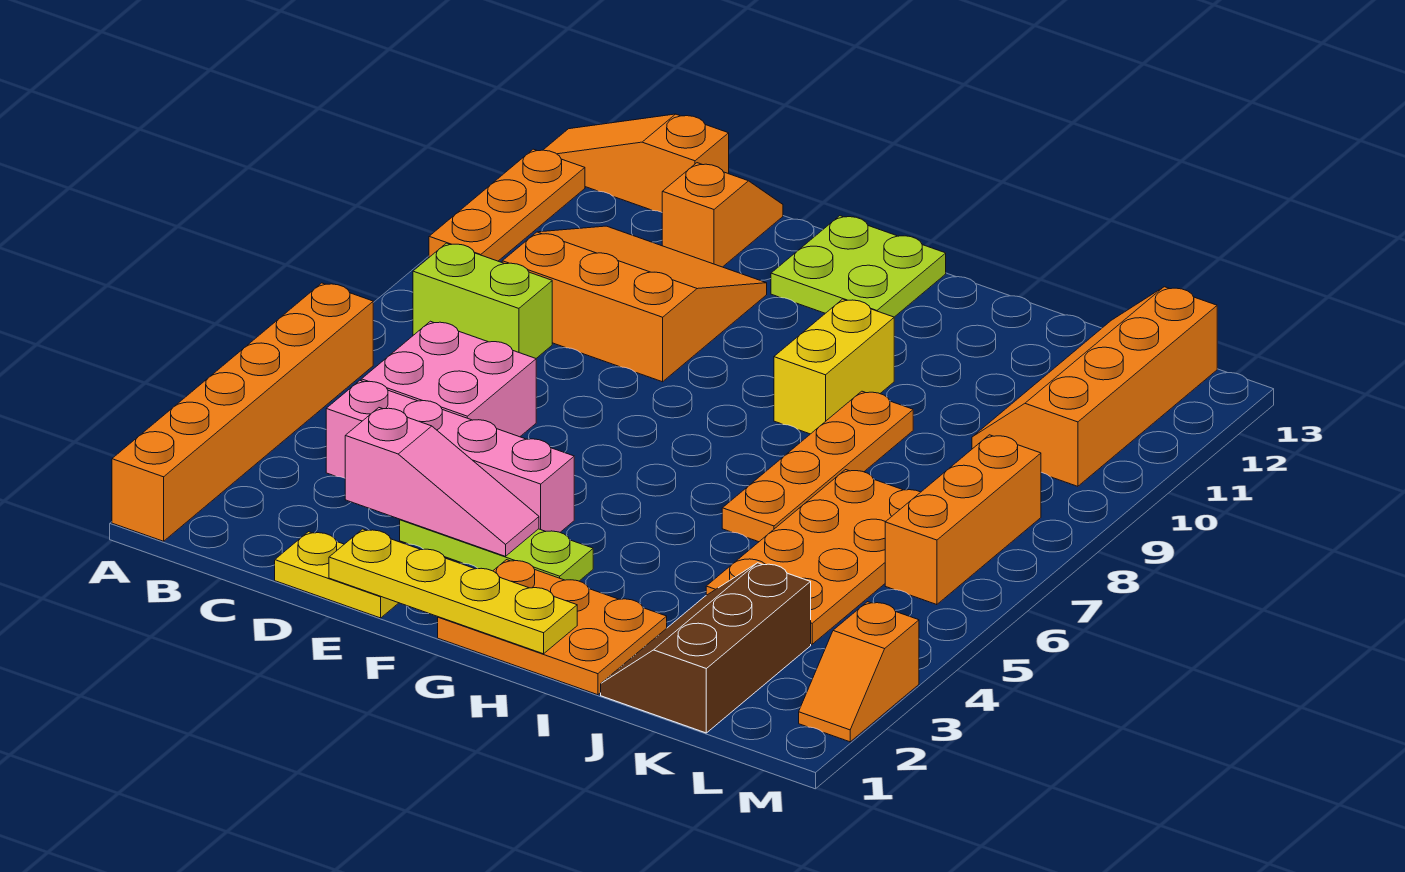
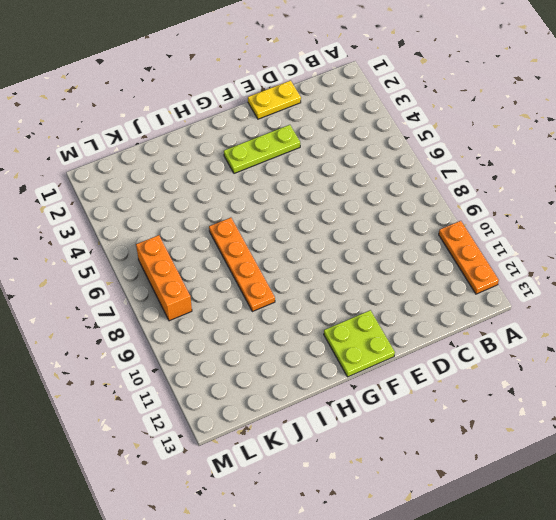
none -> orange 1x6 brick [112,283,373,541]
none -> orange 1x3 slope [544,114,729,212]
none -> lime 1x2 brick [413,243,552,358]

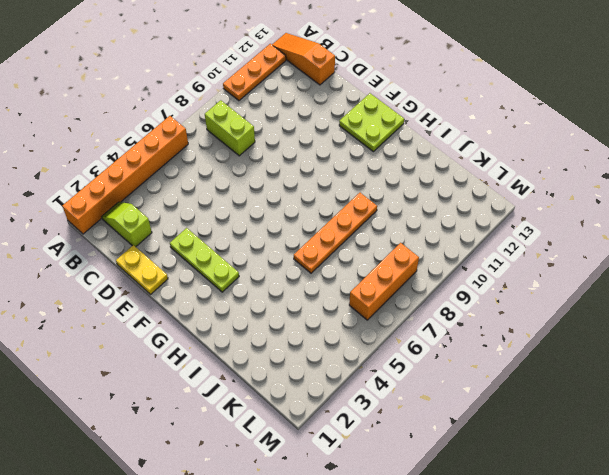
lime 1x2 slope [102,202,152,247] -> none
none -> pink 1x4 brick [326,381,574,532]
none -> pink 2x2 brick [361,321,536,437]
none -> orange 3x3 slope [502,226,767,382]

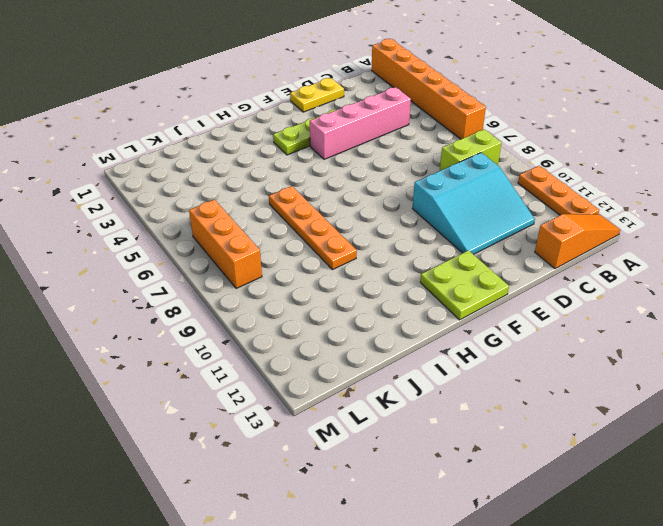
cyan 3x3 slope [412,153,535,254] -> orange 3x3 slope [502,226,767,382]
none -> pink 2x2 brick [361,321,536,437]
none -> orange 1x2 slope [662,163,783,267]
none -> orange 2x3 plate [438,560,667,695]

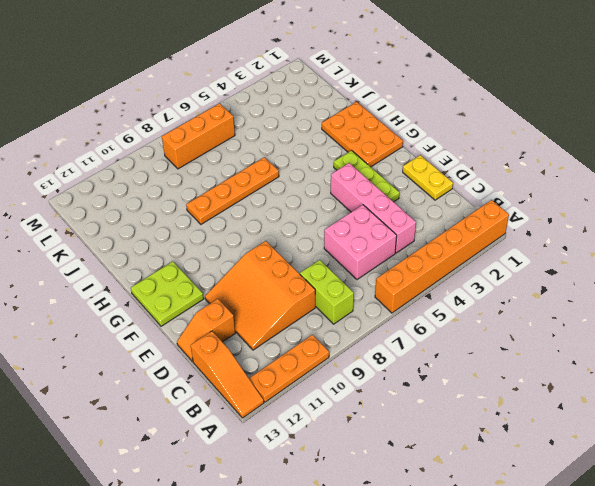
none -> yellow 1x2 brick [774,299,894,434]
none -> brown 2x3 slope [601,563,811,733]
none -> orange 2x4 plate [706,470,920,644]

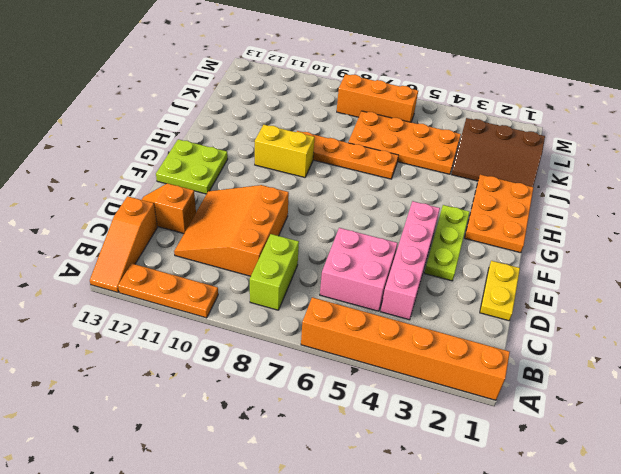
none -> orange 2x4 slope [972,287,1217,486]
none -> orange 1x2 slope [799,602,919,742]
none -> pink 1x3 slope [345,408,539,556]

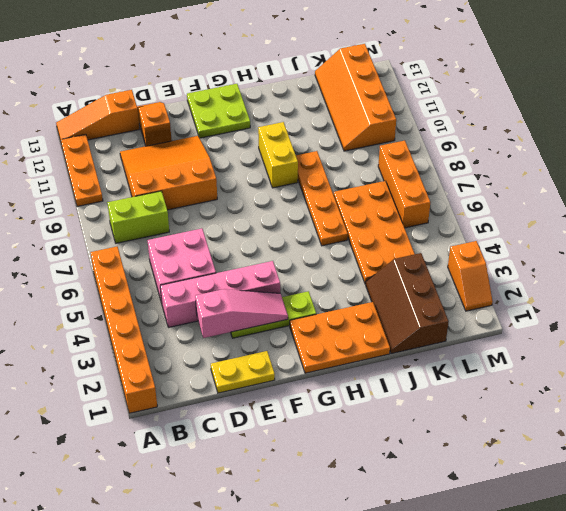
none -> yellow 1x4 plate [329,529,577,654]

